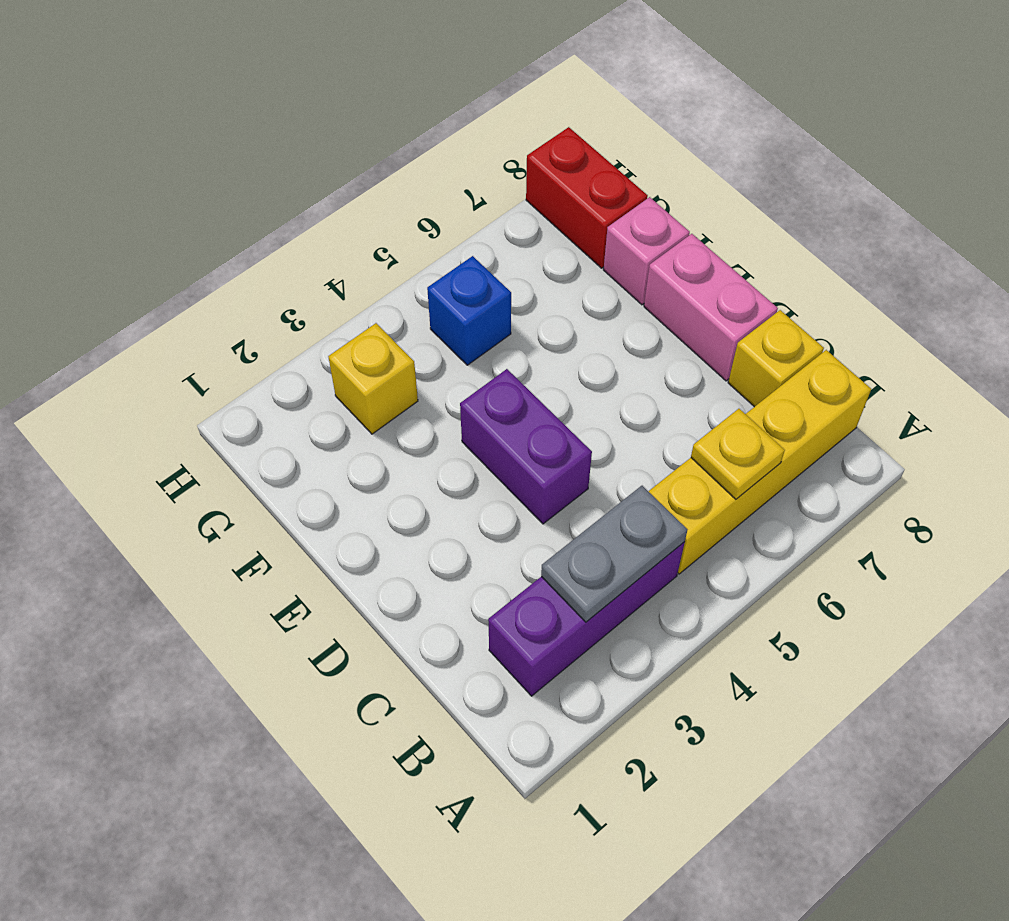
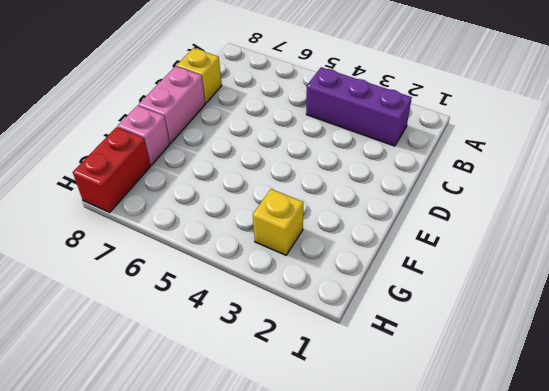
none -> yellow 1x4 brick [648,350,871,574]
none -> purple 1x2 brick [460,369,592,524]

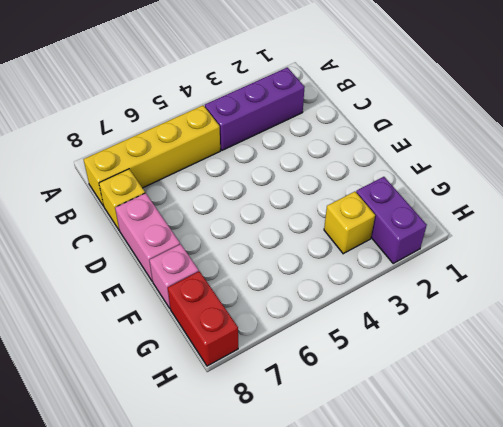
purple 1x2 brick [356,177,427,264] -> purple 1x2 brick moved to [460,369,592,524]
none -> blue 1x1 brick [427,256,511,365]
none -> grey 1x2 plate [541,486,687,622]

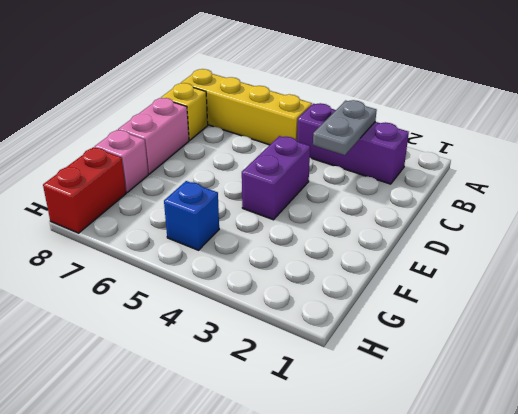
grey 1x2 plate [313,100,377,155] -> grey 1x2 plate turned to [541,486,687,622]
none -> yellow 1x1 brick [328,323,418,434]
none -> yellow 1x1 plate [691,409,785,499]

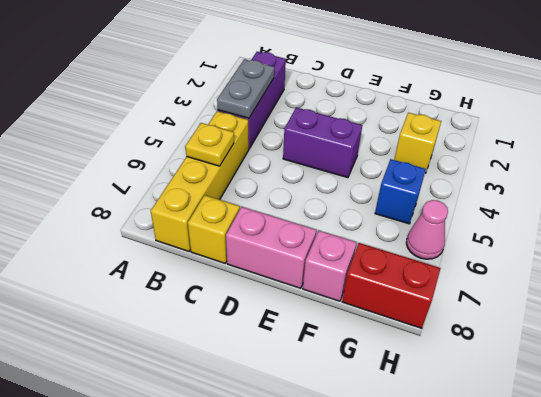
pink 1x1 cone [406,200,448,259] -> none

